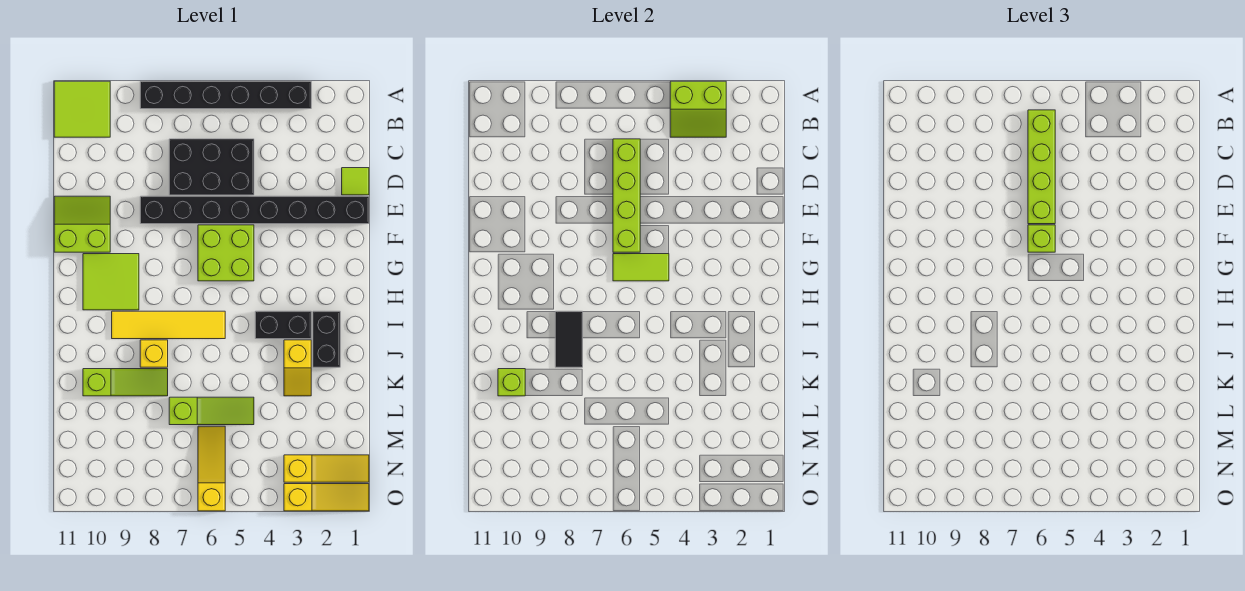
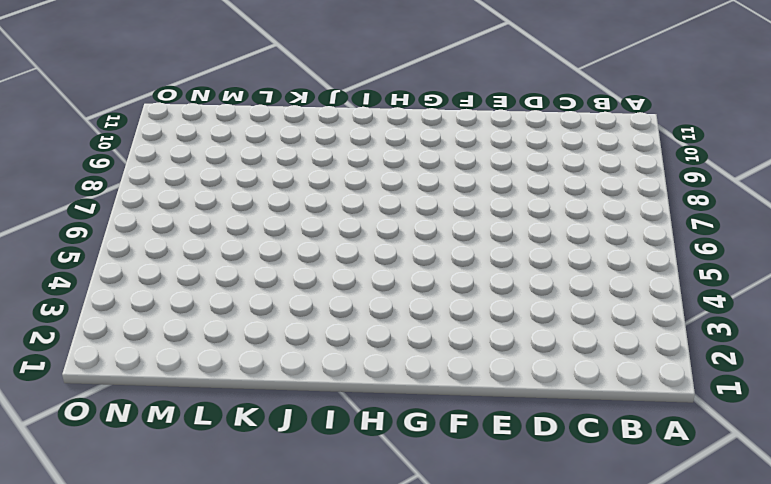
none -> black 1x6 brick [140,81,311,109]
none -> lime 2x2 tile [54,81,110,137]
none -> black 2x3 brick [169,139,254,195]

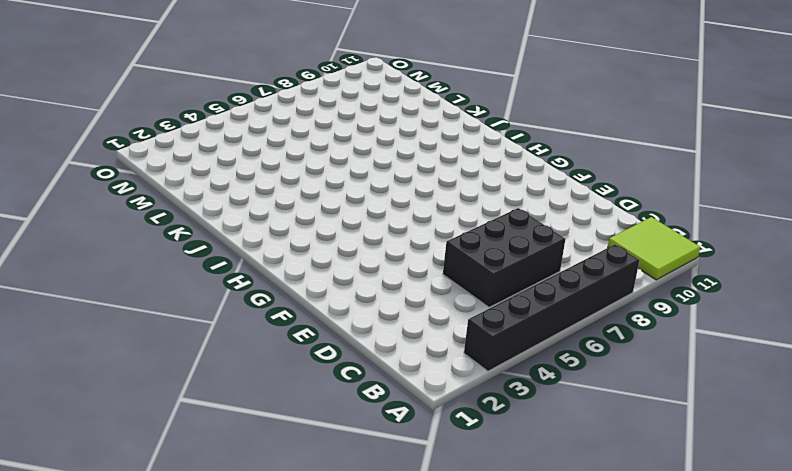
none -> lime 1x1 tile [342,168,369,195]
none -> black 1x8 brick [140,196,369,224]
none -> lime 2x2 slope [54,196,110,252]

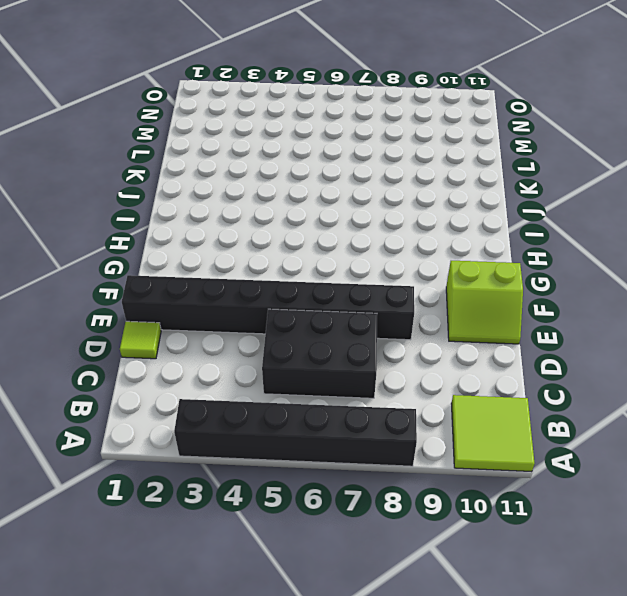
none -> lime 2x2 brick [198,225,254,281]
none -> lime 2x2 tile [83,254,139,310]
none -> black 1x2 brick [313,311,340,367]

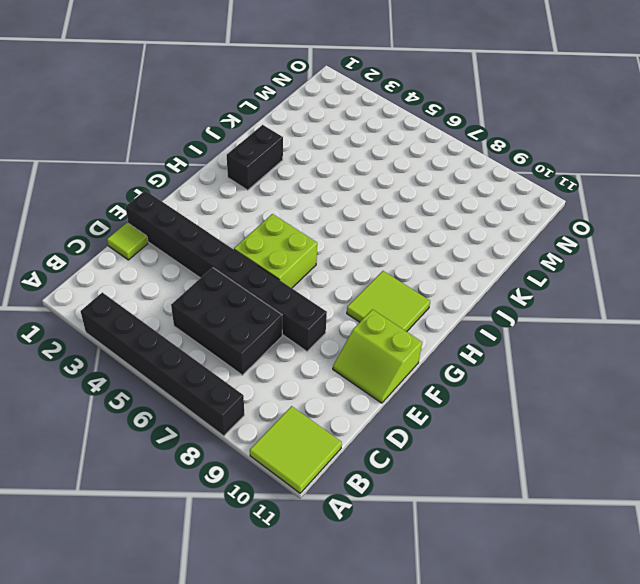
none -> black 1x2 brick [255,311,311,339]
none -> yellow 1x4 tile [112,311,225,339]
none -> yellow 1x2 slope [284,340,311,396]

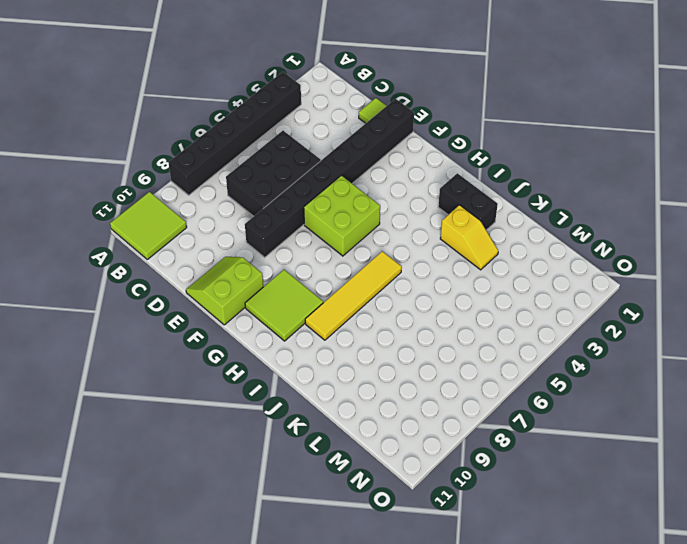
none -> black 1x2 brick [255,311,311,339]
none -> yellow 1x1 brick [140,340,168,367]
none -> lime 1x3 slope [83,369,168,396]

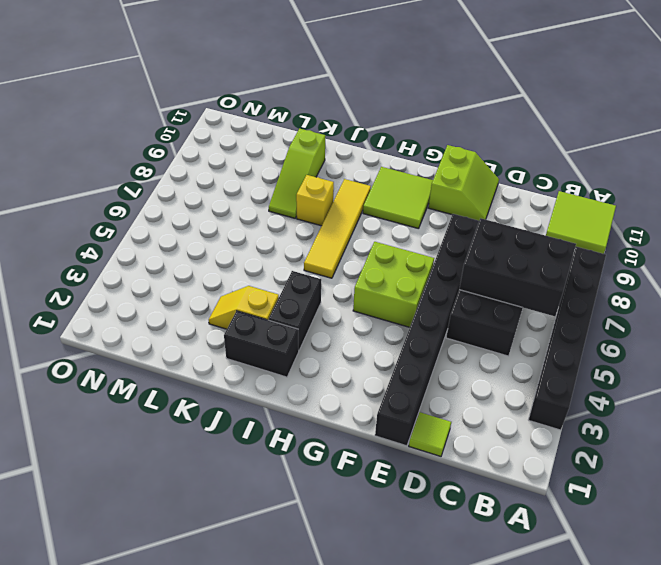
black 2x3 brick [459,218,576,316] -> lime 1x4 brick [613,139,640,252]
none -> lime 1x3 slope [169,397,254,425]
none -> yellow 1x3 slope [198,426,225,511]
none -> yellow 1x3 slope [284,455,369,482]

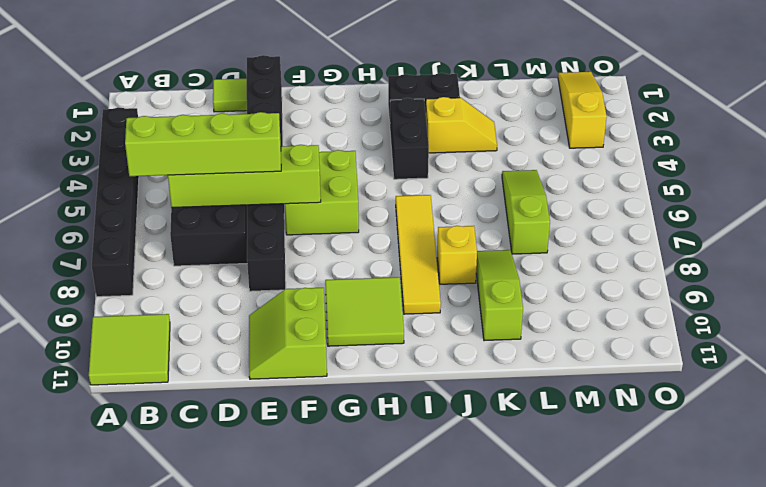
none -> yellow 1x3 slope [198,426,225,511]
none -> yellow 1x3 slope [284,484,369,511]
none -> lime 2x2 slope [670,81,726,137]

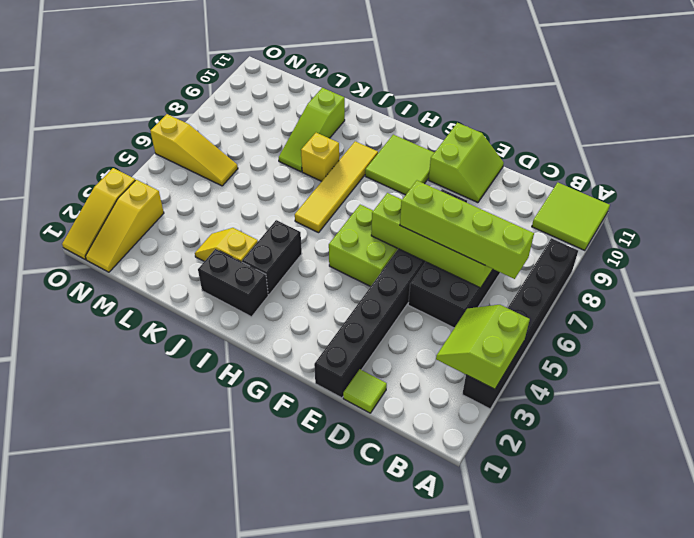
none -> lime 1x3 slope [169,397,254,425]
none -> lime 1x2 tile [613,254,669,281]
none -> black 1x2 tile [555,311,583,367]

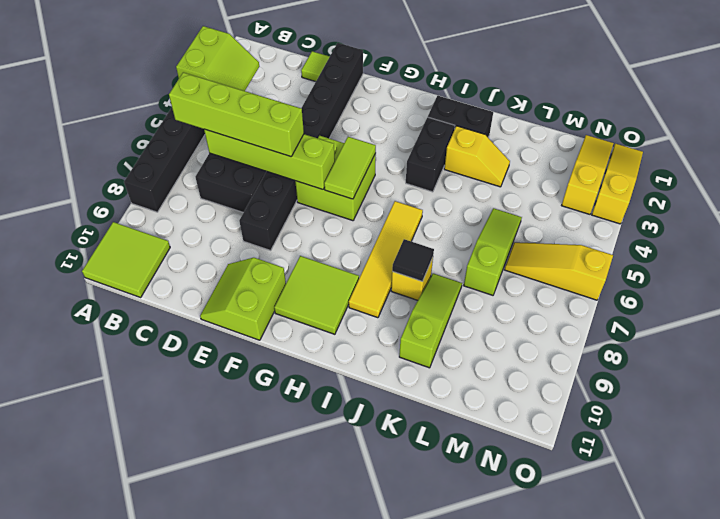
black 1x1 tile [392,239,434,282] -> black 1x2 tile [555,311,583,367]
none -> lime 1x1 brick [498,369,525,396]
none -> lime 1x1 brick [1028,225,1055,252]

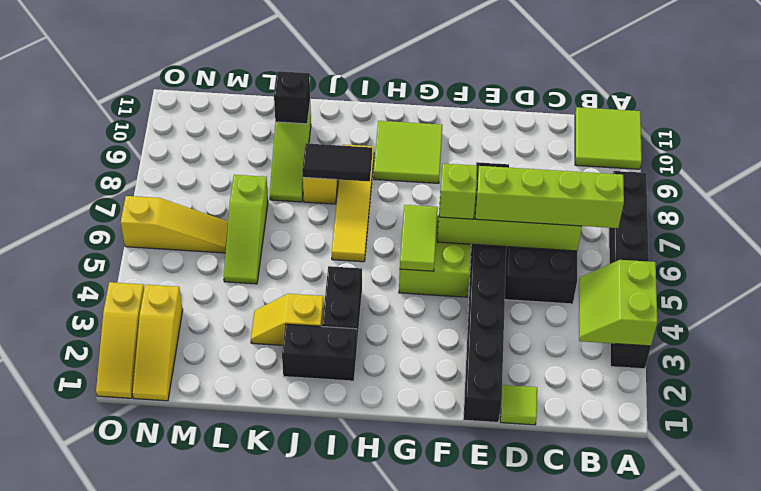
black 1x1 brick [274,71,310,124] -> lime 1x1 brick [498,369,525,396]
none -> lime 2x2 slope [54,196,110,252]

